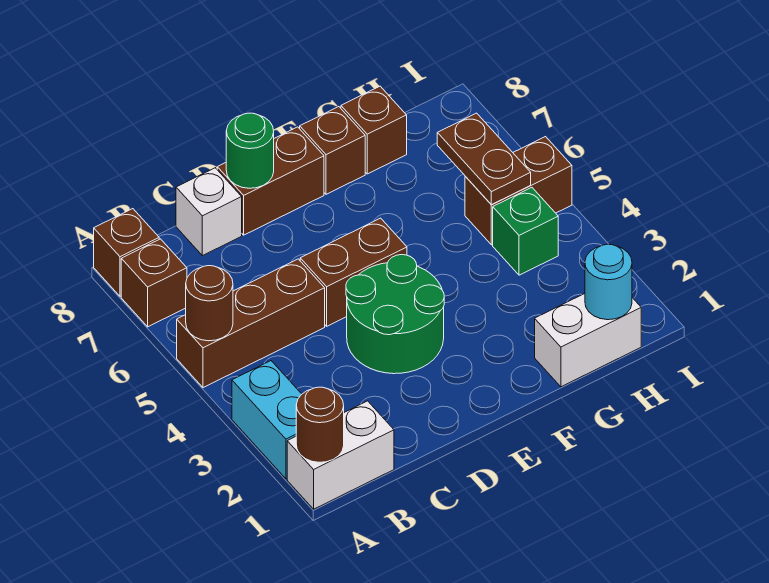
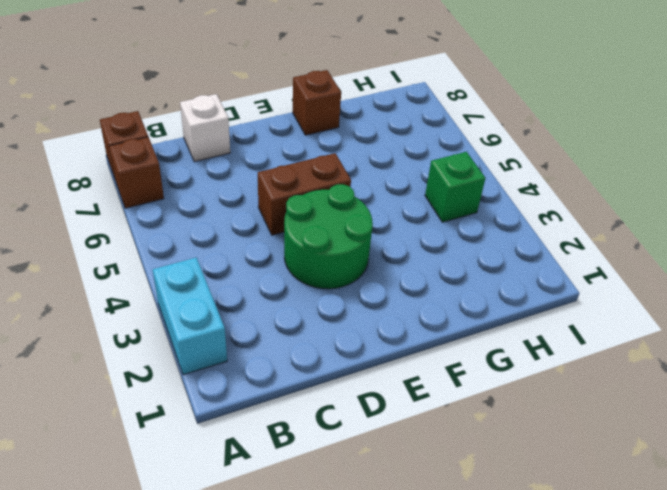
none -> white 1x2 brick [287,401,394,509]
none -> brown 1x3 brick [177,259,325,388]
none -> brown 1x2 brick [217,127,324,235]

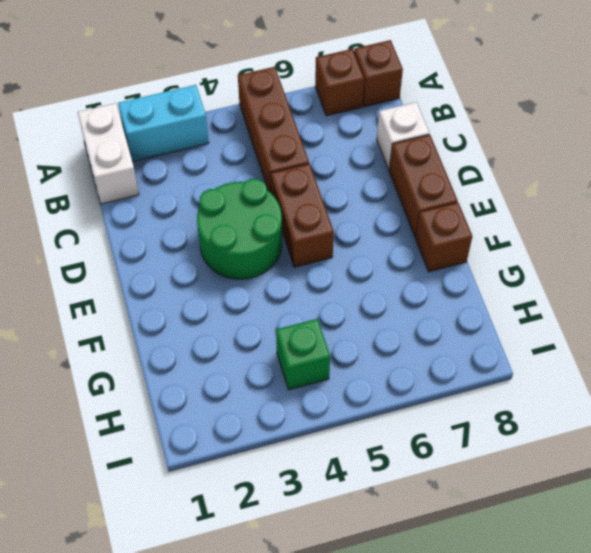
none -> white 1x2 brick [535,294,641,387]
none -> brown 1x1 brick [341,86,407,174]
none -> brown 1x2 brick [465,137,572,245]

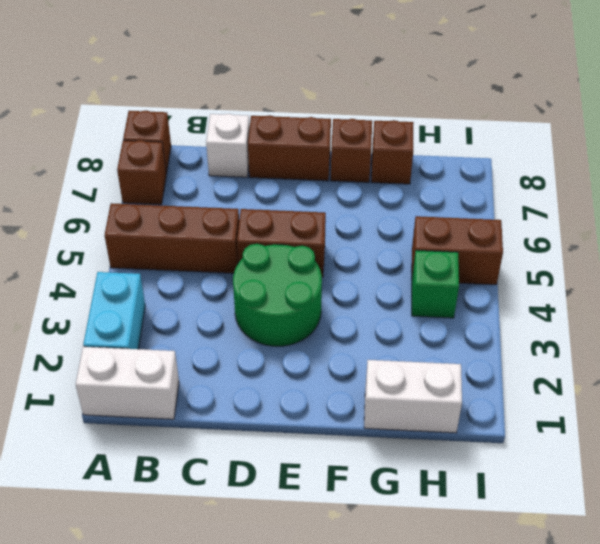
none -> brown 1x1 round brick [296,387,344,462]
none -> brown 1x1 round brick [186,266,233,341]
none -> green 1x1 round brick [226,113,274,188]

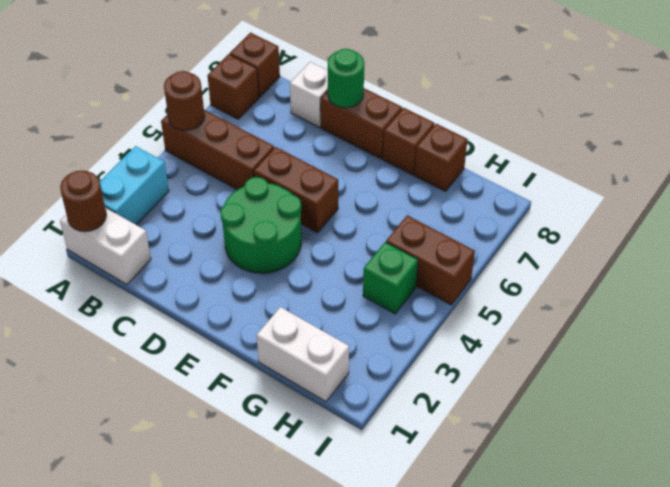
none -> cyan 1x1 round brick [585,244,632,320]
none -> brown 1x2 plate [437,113,531,205]

